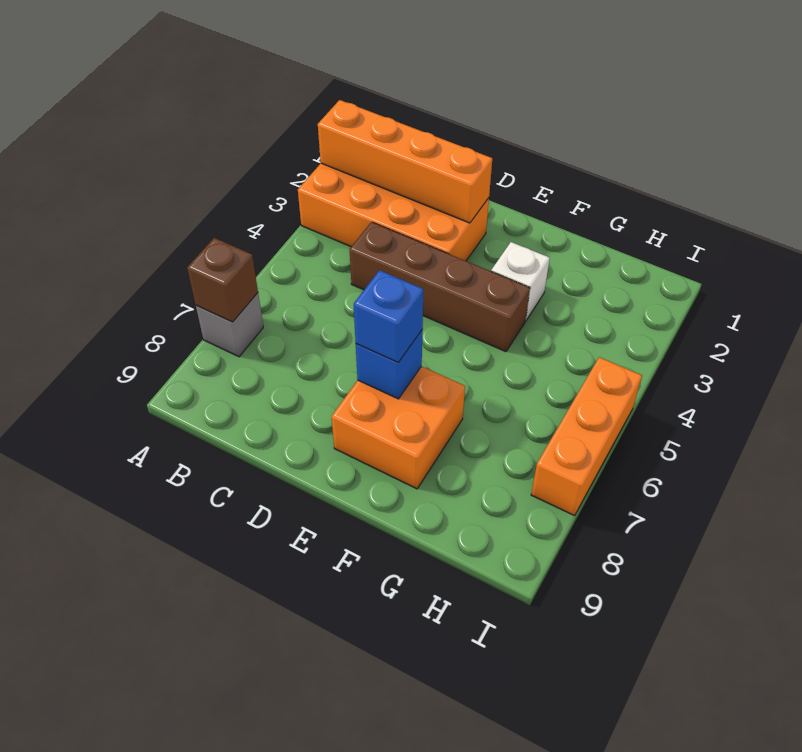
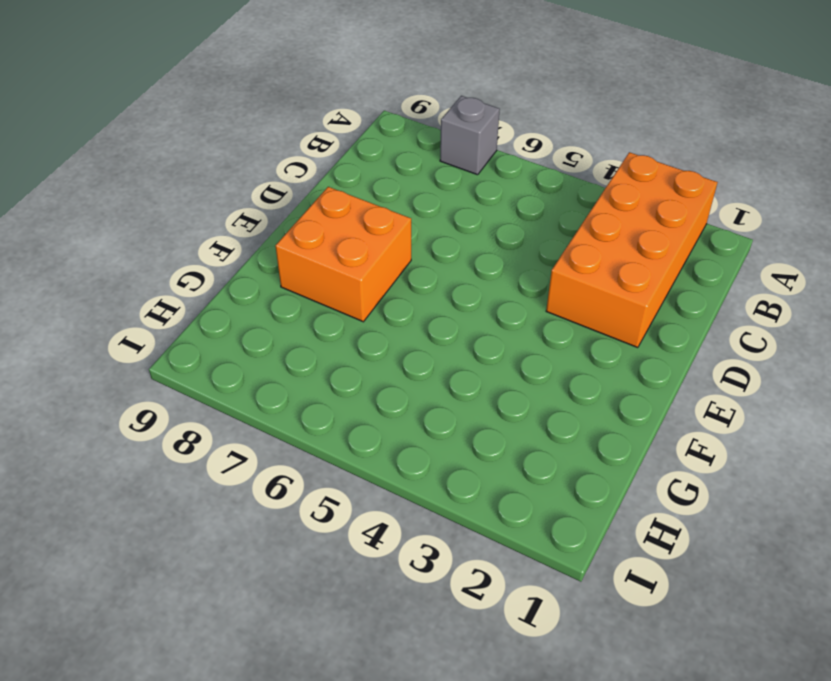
none -> brown 1x4 brick [350,222,530,352]
none -> white 1x1 brick [491,242,550,321]

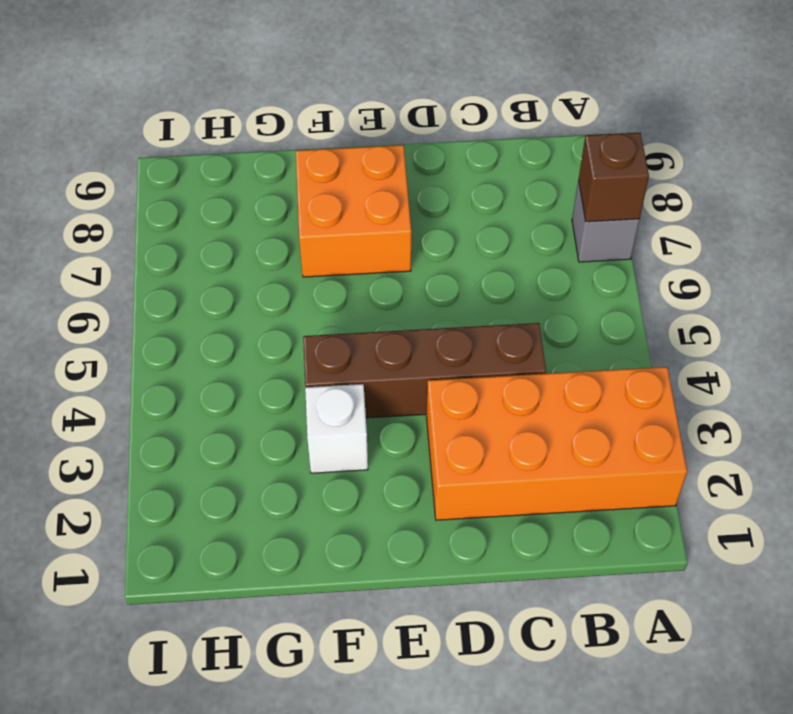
none -> orange 1x3 brick [531,357,642,516]
none -> orange 1x4 brick [318,100,492,223]

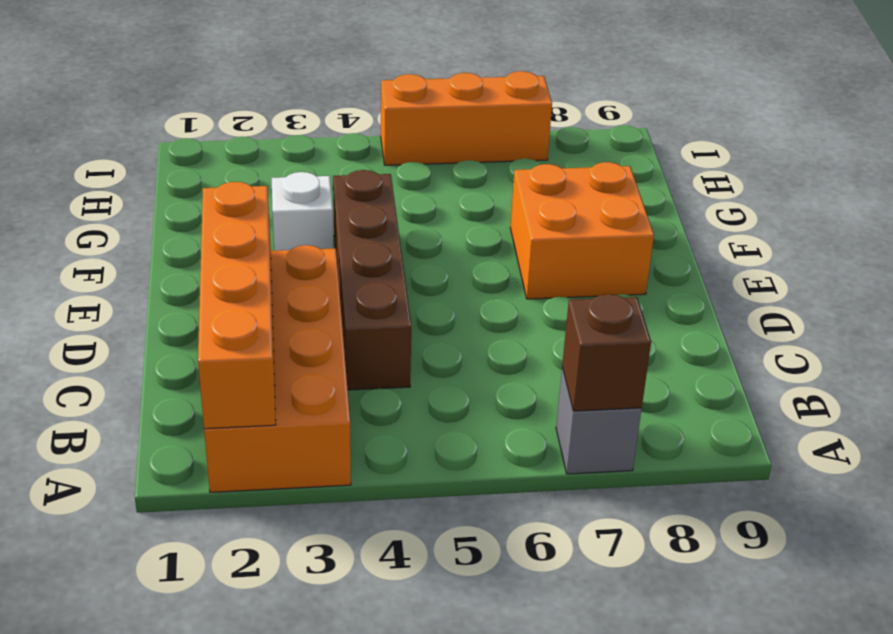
none -> blue 1x1 brick [356,330,422,399]
none -> blue 1x1 brick [354,270,423,362]

